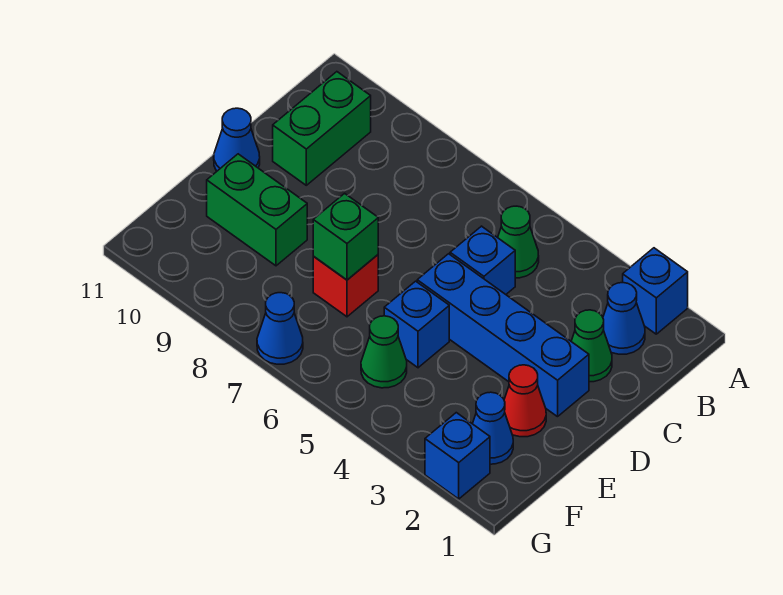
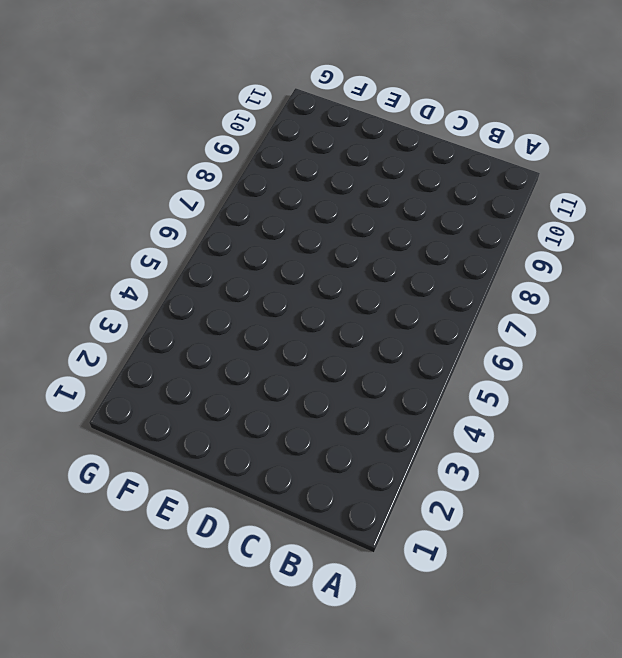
none -> blue 1x1 brick [623,248,688,334]
none -> blue 1x1 cone [603,283,645,354]
none -> green 1x1 cone [498,206,539,278]

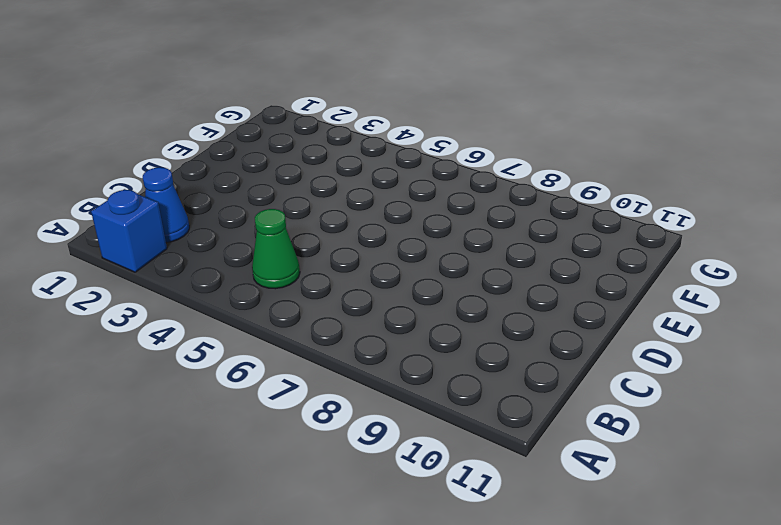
none -> green 1x2 brick [273,72,371,185]
none -> green 1x1 cone [571,310,612,382]
none -> blue 1x1 brick [450,226,515,294]

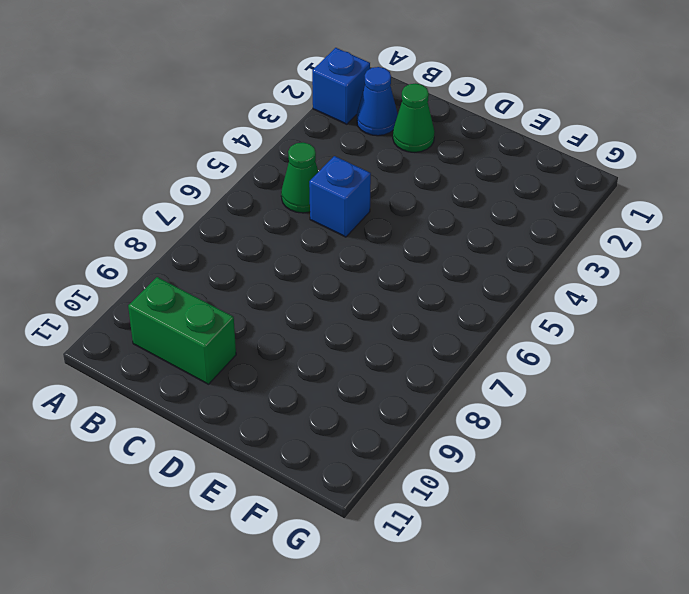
none -> blue 1x4 brick [417,254,589,417]
none -> blue 1x1 cone [214,108,260,171]
none -> red 1x1 cone [504,365,546,437]

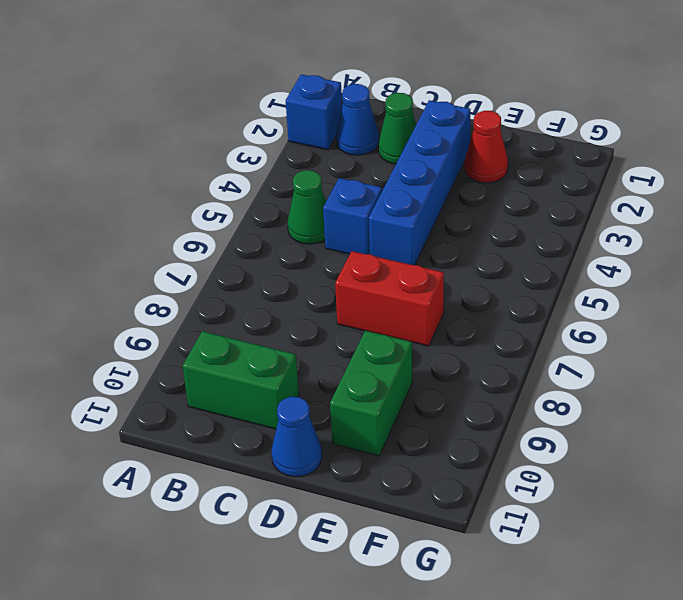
red 1x2 brick [335,251,444,346] -> red 1x1 brick [313,255,378,317]
none -> blue 1x1 brick [384,281,449,368]
none -> blue 1x1 cone [473,392,513,464]
none -> green 1x1 cone [361,316,407,388]

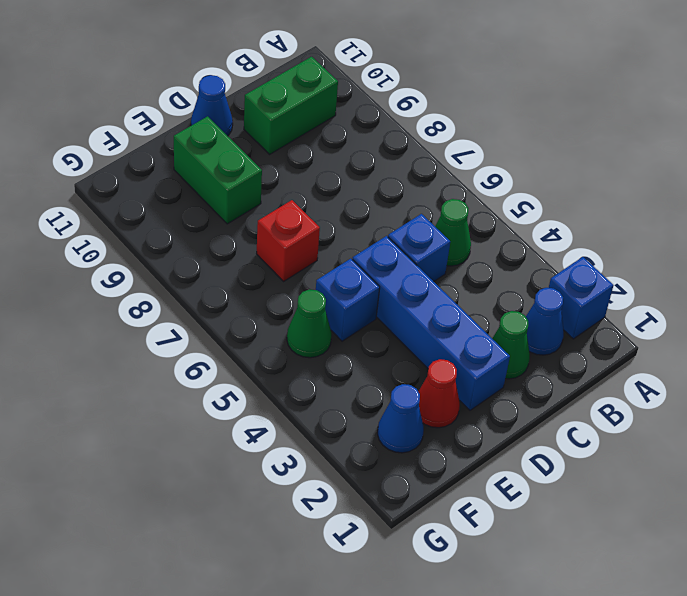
none -> blue 1x1 brick [425,413,490,499]
none -> blue 1x1 cone [257,293,303,364]
none -> green 1x1 brick [313,193,378,280]

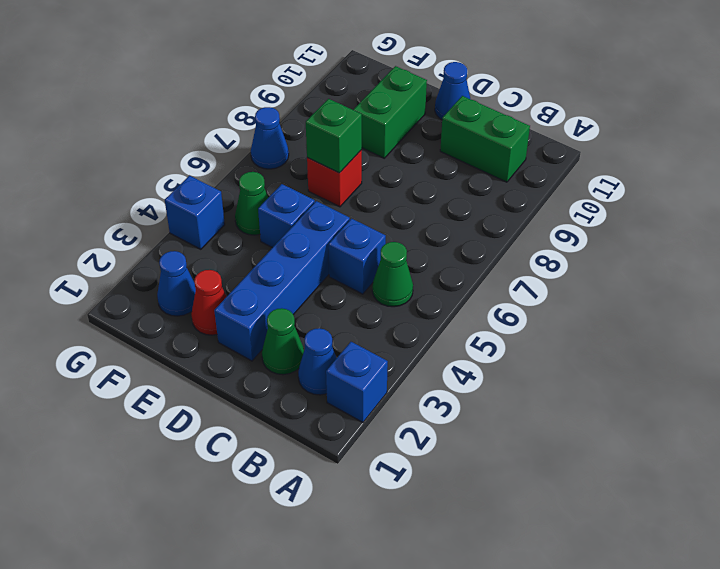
blue 1x1 brick [165,176,225,249] -> blue 1x1 brick moved to [425,413,490,499]

